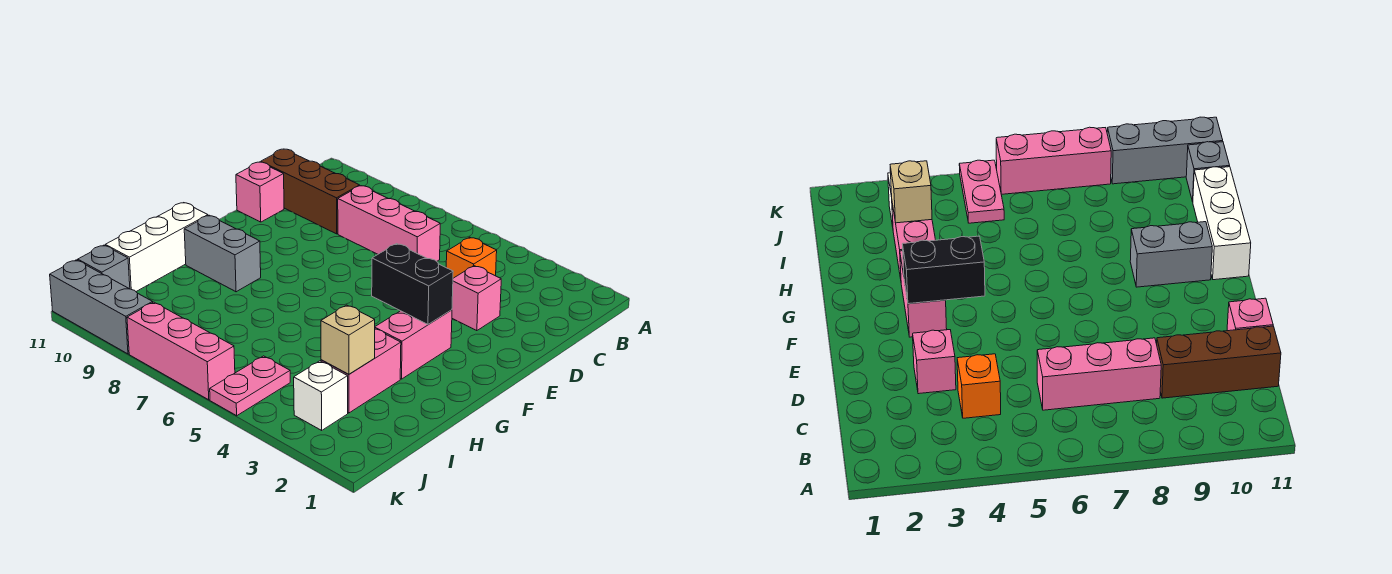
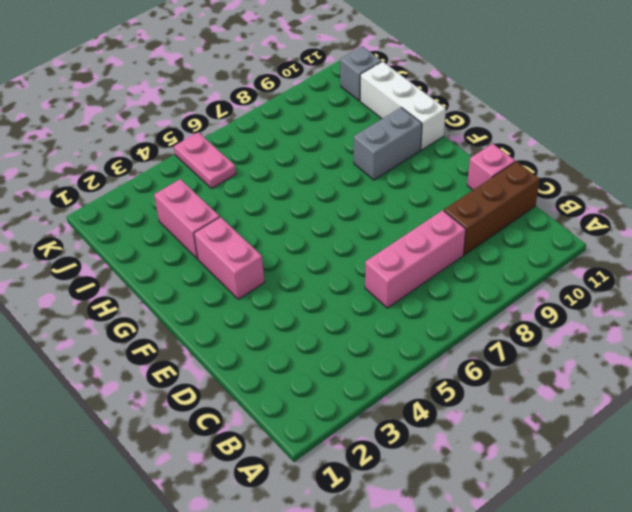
none -> orange 1x1 brick [446,237,497,278]
none -> pink 1x1 brick [452,266,501,331]
none -> white 1x1 brick [294,361,348,430]

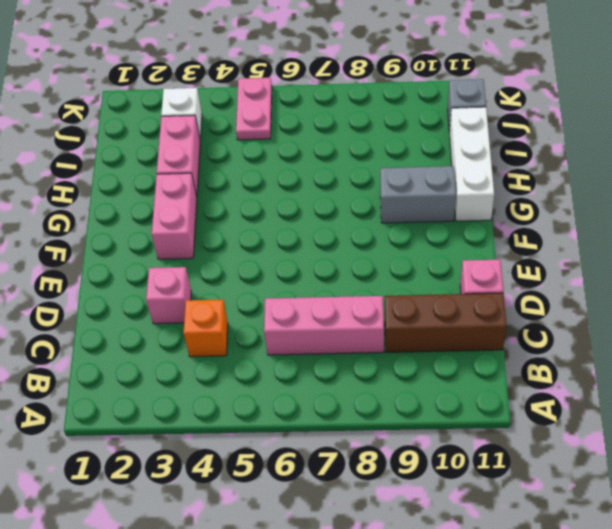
none -> pink 1x3 brick [127,302,235,400]
none -> grey 1x3 brick [50,260,153,354]
none -> black 1x2 brick [372,244,453,324]

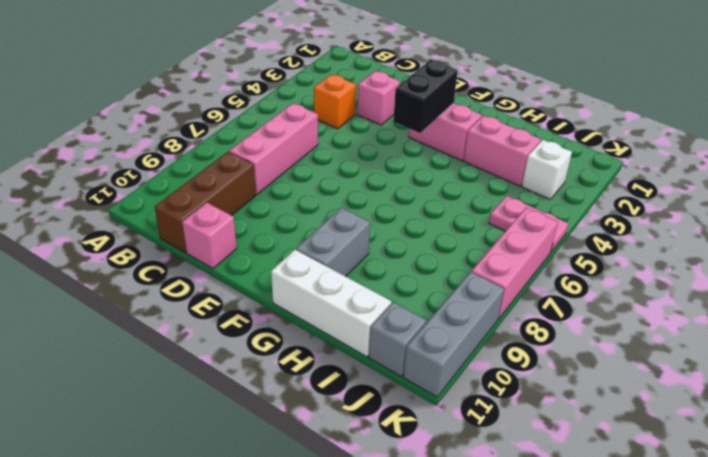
none -> tan 1x1 brick [321,305,375,374]

